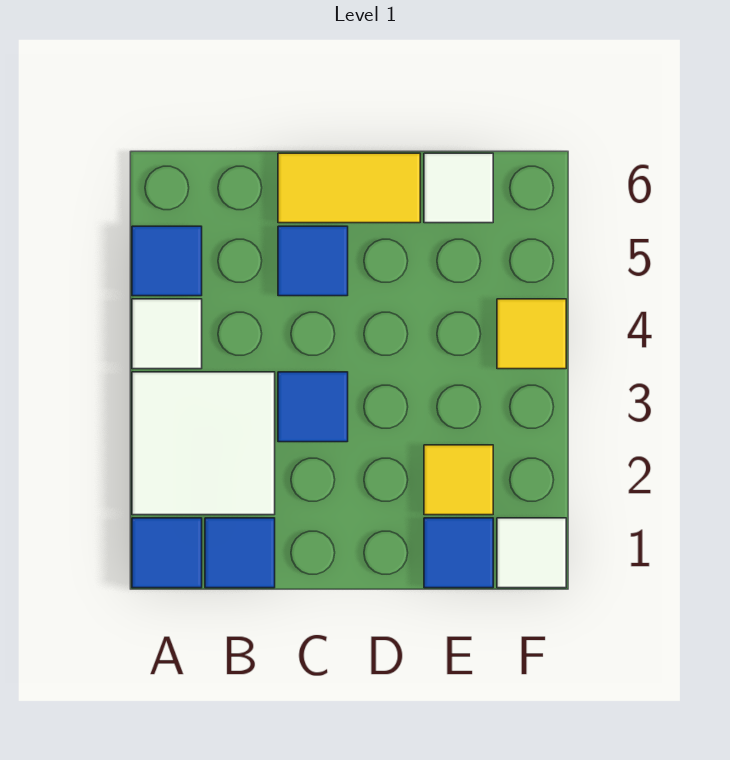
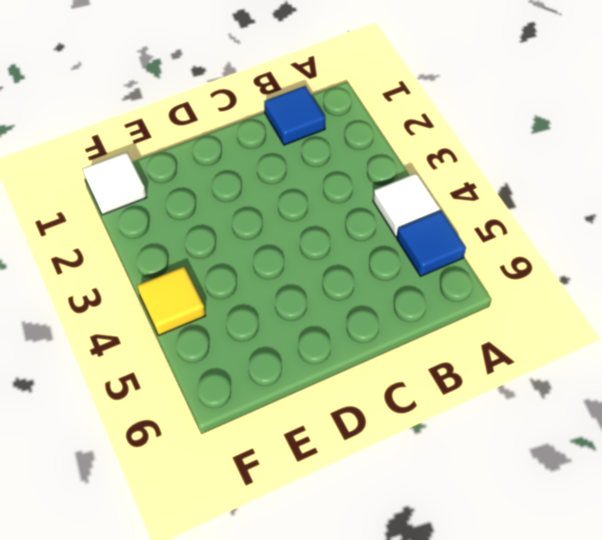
none -> blue 1x1 tile [132,518,202,588]
none -> white 2x2 tile [132,372,275,515]
none -> blue 1x1 tile [278,372,348,442]

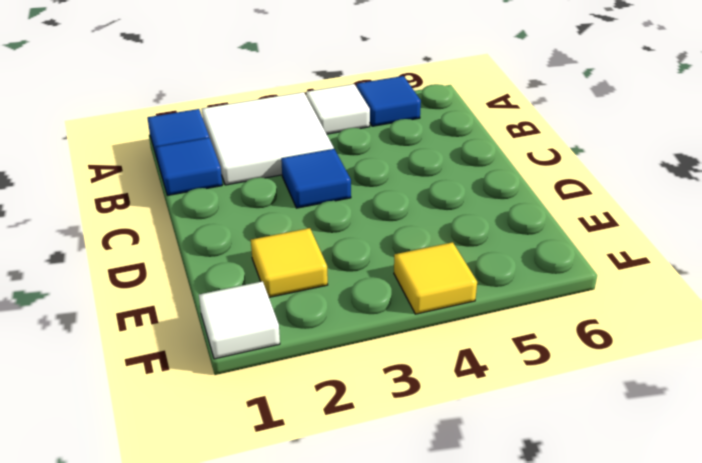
none -> blue 1x1 tile [278,226,348,296]
none -> yellow 1x2 tile [278,153,420,223]
none -> blue 1x1 tile [424,518,493,588]

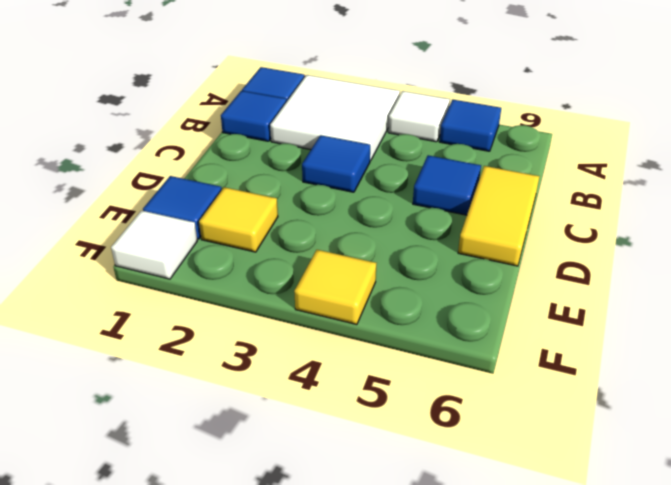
none -> white 1x1 tile [424,153,493,223]

